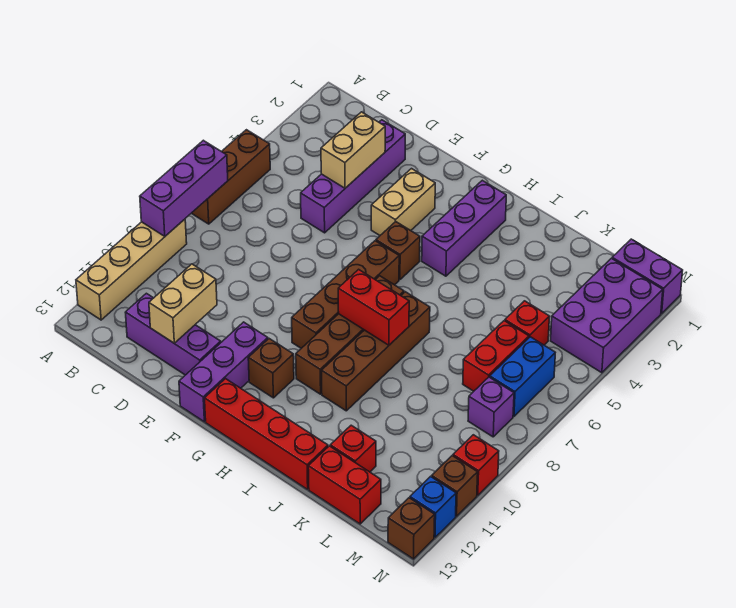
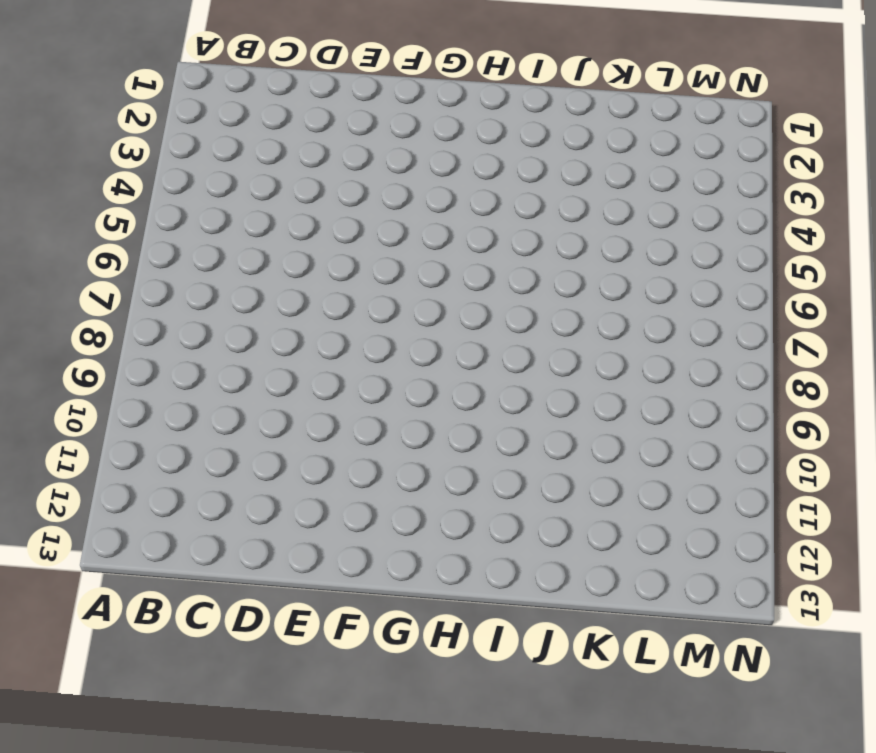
none -> brown 1x3 brick [192,130,270,224]
none -> tan 1x4 brick [76,219,187,320]
none -> purple 1x3 brick [125,293,221,375]

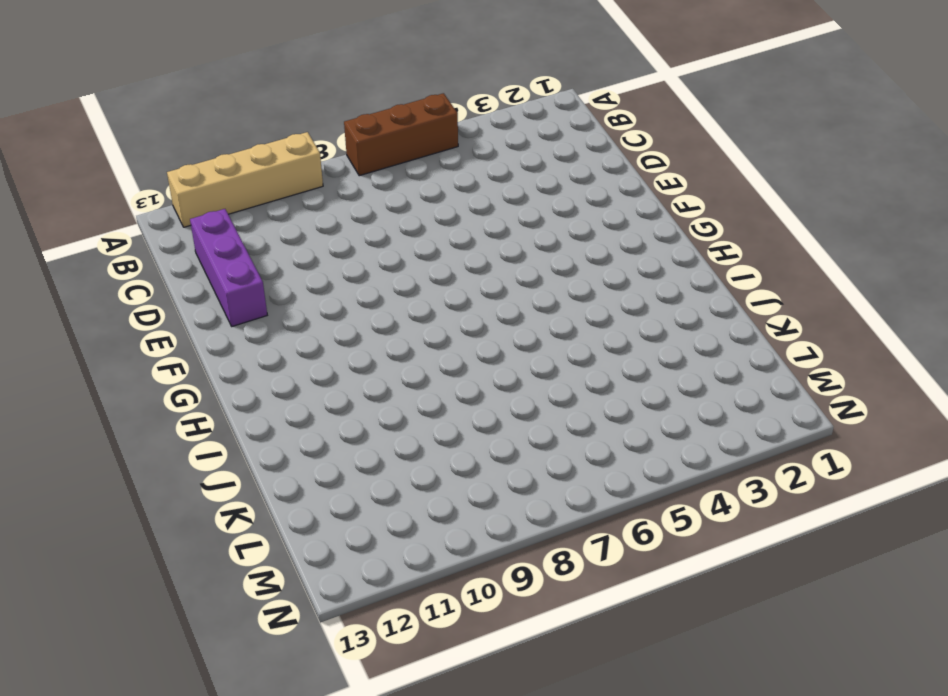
none -> purple 1x4 brick [301,120,405,233]
none -> tan 1x2 brick [371,169,435,235]
none -> purple 1x3 brick [179,322,268,422]

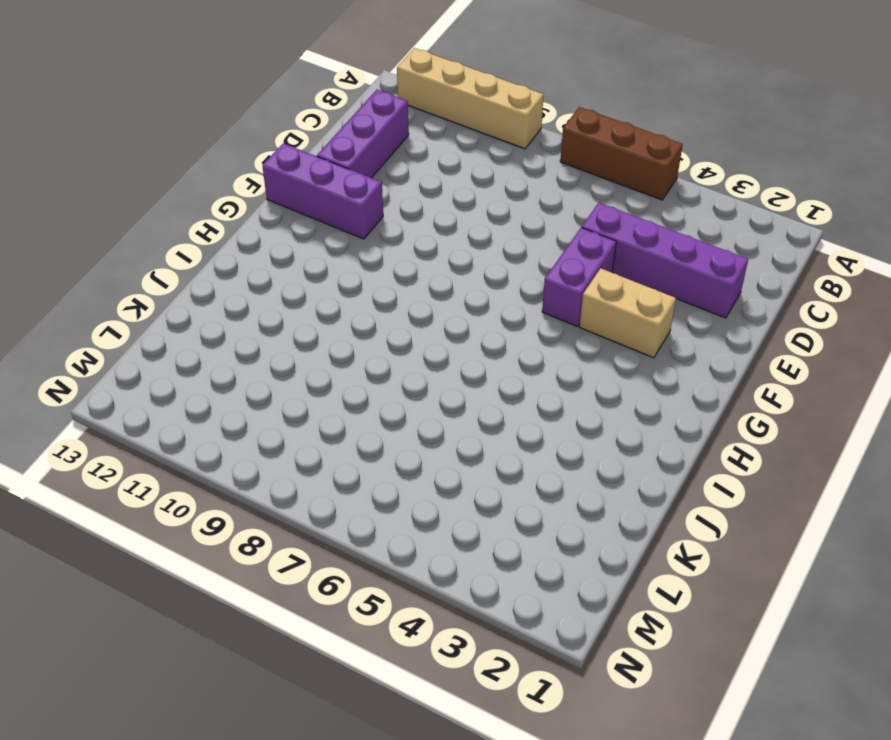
purple 1x2 brick [542,228,616,327] -> purple 1x2 brick moved to [612,239,683,313]
none -> brown 1x1 brick [376,222,420,280]
none -> brown 1x4 brick [292,241,399,348]
none -> brown 1x1 brick [248,339,294,398]

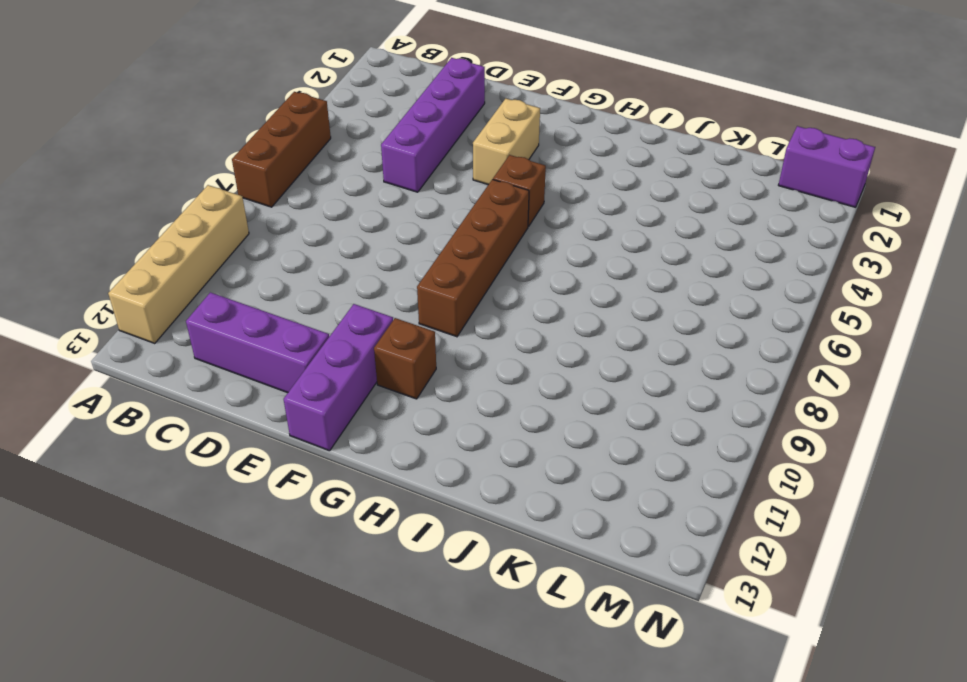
none -> red 1x4 brick [205,379,328,489]
none -> purple 1x3 brick [422,180,506,276]
none -> brown 1x4 brick [296,276,404,394]

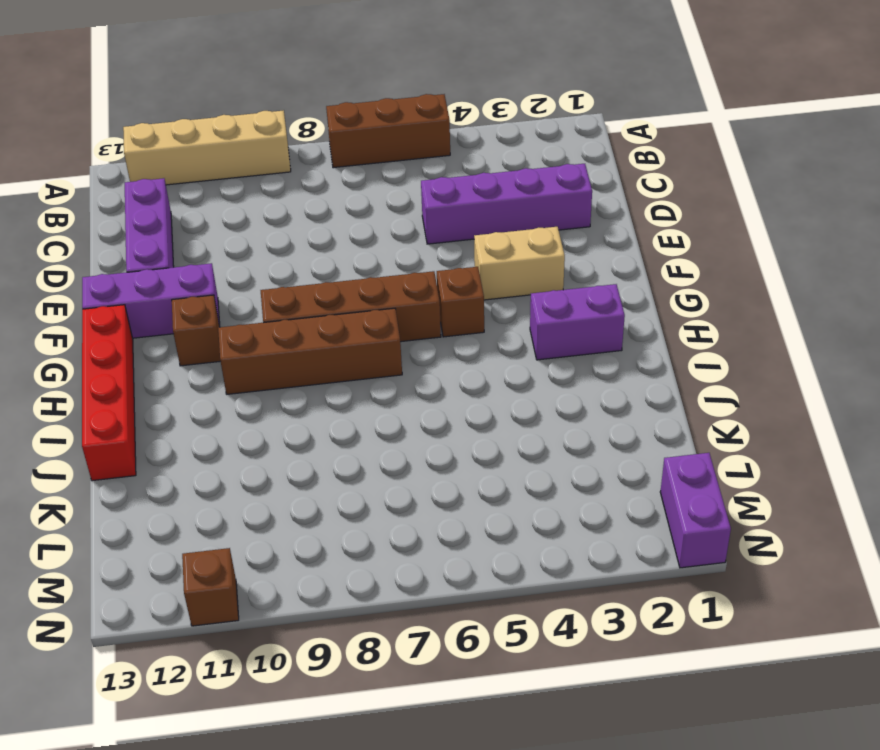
purple 1x2 brick [530,284,625,360] -> purple 1x3 brick [422,180,506,276]
none -> brown 1x4 brick [322,292,430,411]
none -> red 1x1 brick [330,425,376,472]
none -> red 1x2 brick [308,446,381,524]

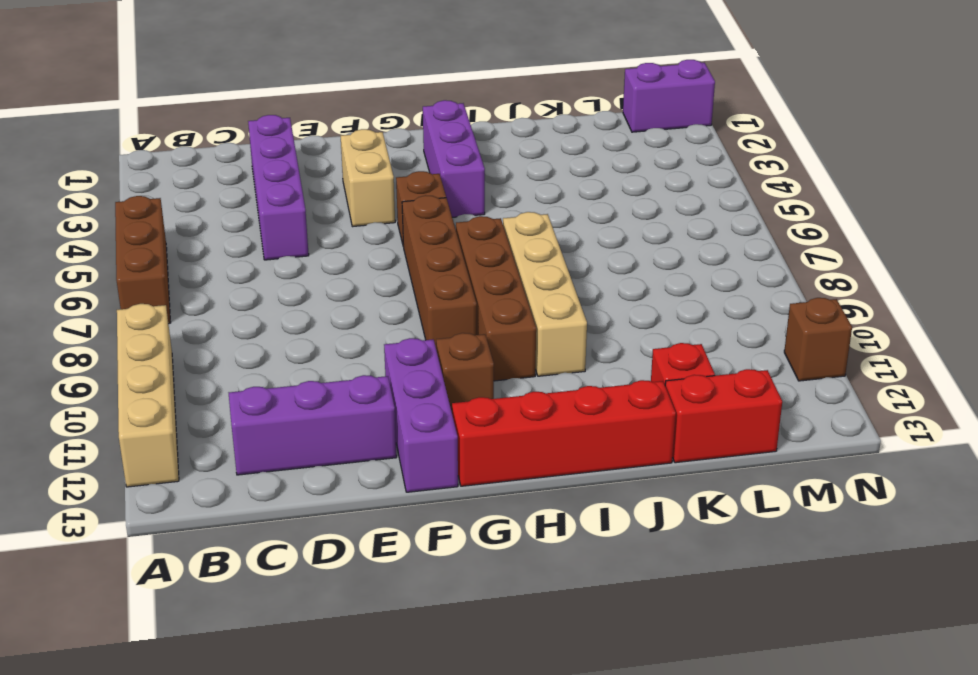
tan 1x4 brick [503,212,587,376] -> brown 1x4 brick [322,292,430,411]
none -> red 1x1 brick [505,301,550,345]
none -> red 1x2 brick [463,321,529,391]
none -> purple 2x3 brick [551,258,663,373]

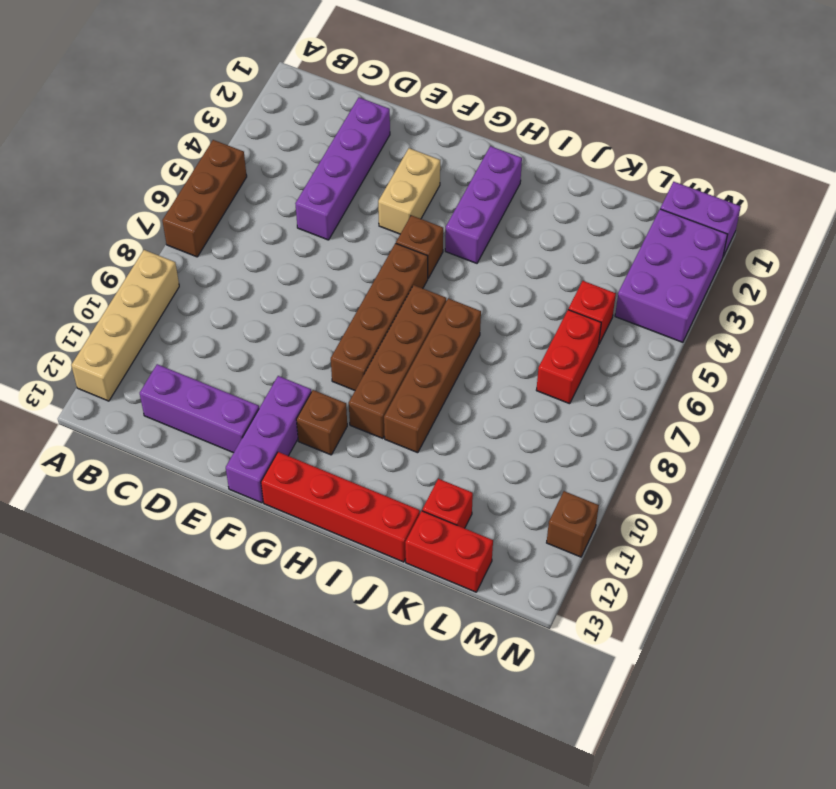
none -> blue 1x2 brick [490,337,555,416]
none -> purple 1x1 brick [468,377,514,437]
none -> red 1x1 brick [453,435,499,495]

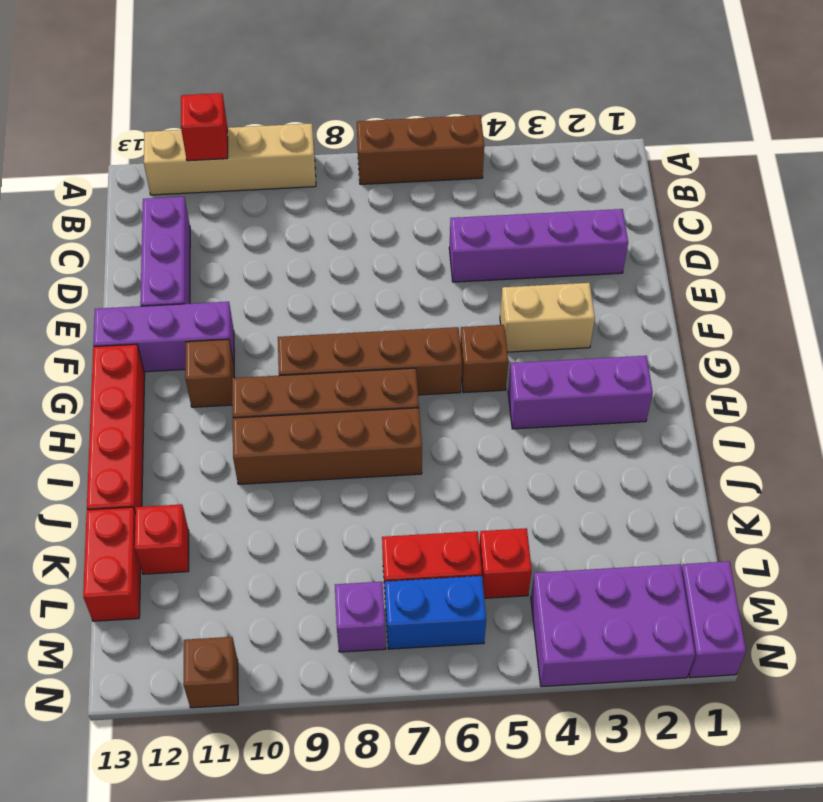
red 1x1 brick [181,93,228,161] -> red 1x1 brick moved to [453,435,499,495]
none -> blue 1x1 brick [410,477,456,537]
none -> brown 1x1 brick [388,498,435,559]
none -> purple 1x3 brick [140,140,228,236]

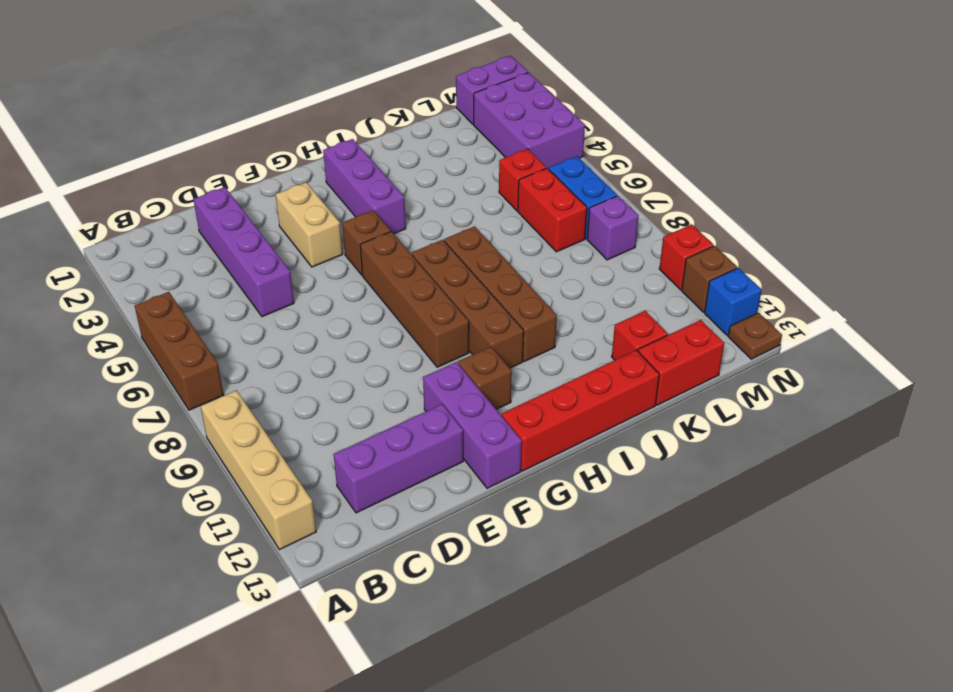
brown 1x1 plate [728,313,782,359] -> brown 1x1 brick [388,498,435,559]
none -> purple 1x3 brick [140,140,228,236]
none -> tan 1x2 brick [321,112,385,188]
none -> tan 1x2 brick [149,264,217,343]

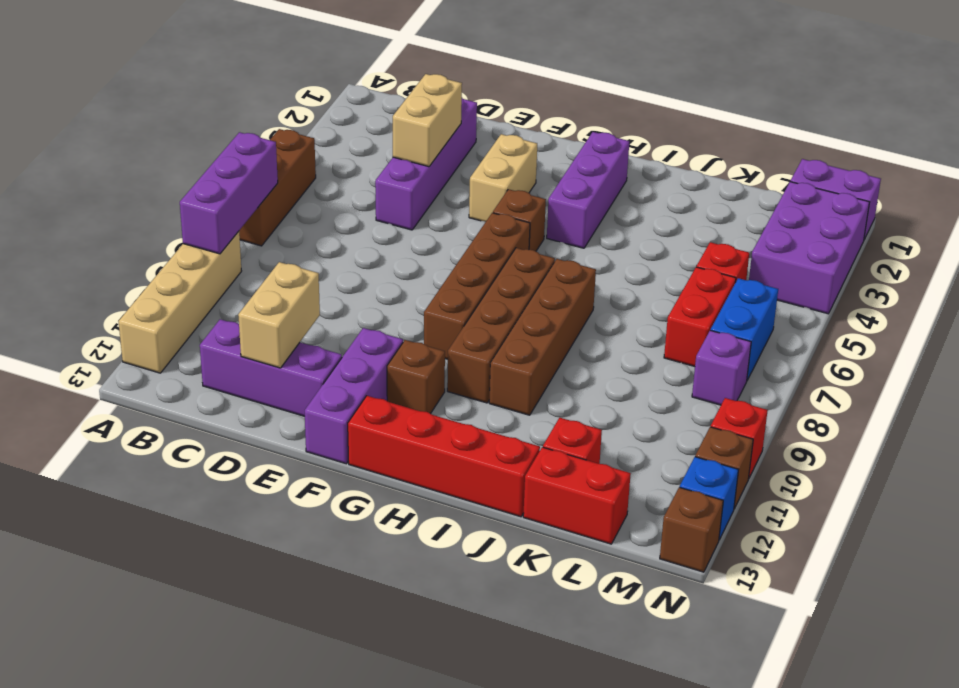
none -> red 1x2 brick [338,269,409,345]

